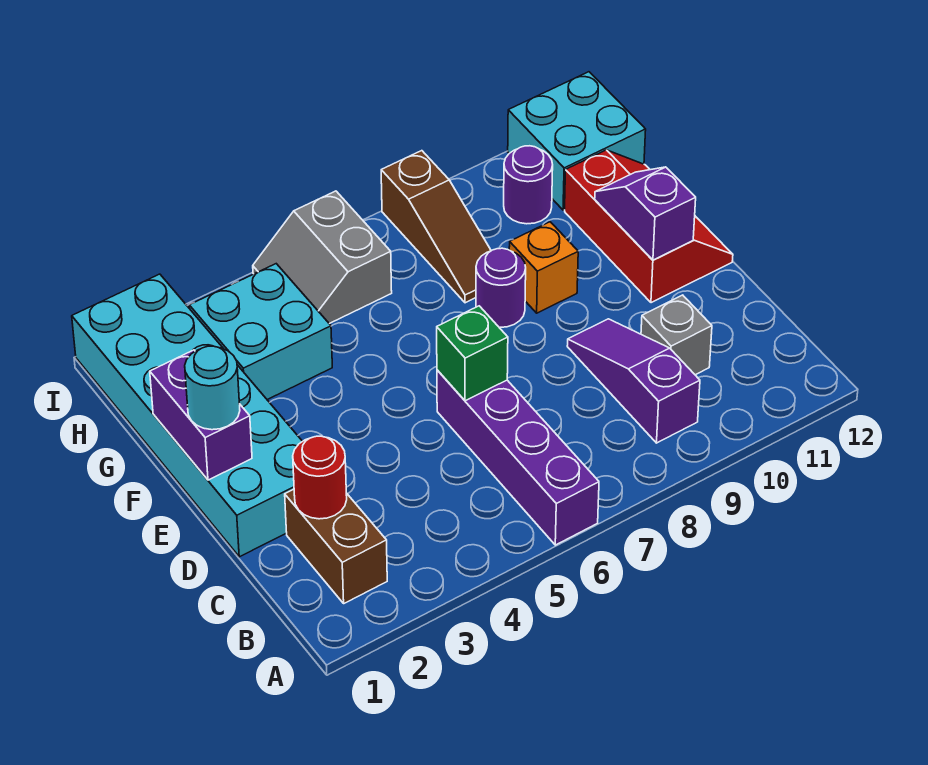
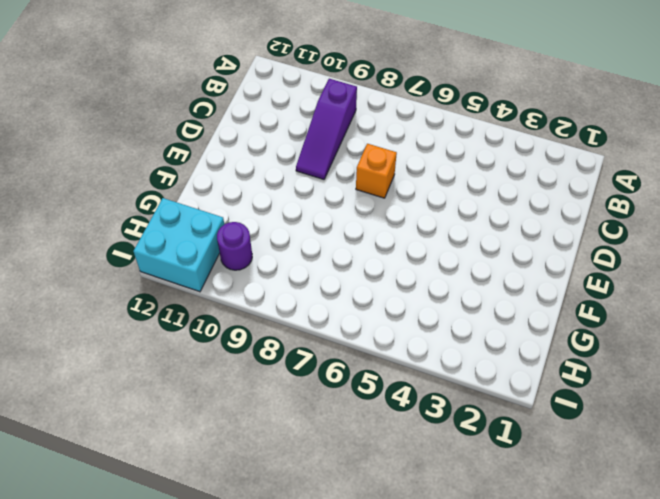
orange 1x1 brick [356,144,397,198] -> orange 1x1 brick moved to [509,222,578,313]
none -> purple 1x4 brick [437,370,599,545]
none -> brown 1x2 brick [285,489,387,603]
none -> grey 1x1 brick [641,295,712,375]

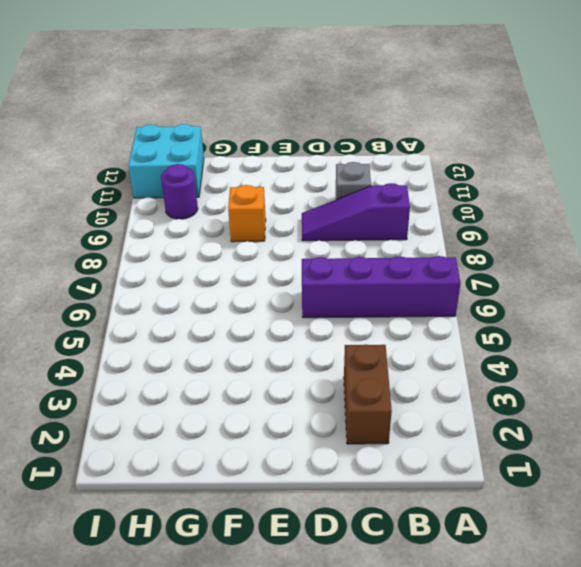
brown 1x2 brick [344,345,392,444] -> brown 1x2 brick turned to [285,489,387,603]
none -> cyan 2x6 brick [72,274,302,557]
none -> red 2x3 slope [565,150,733,303]
none -> purple 1x1 round brick [476,248,526,328]

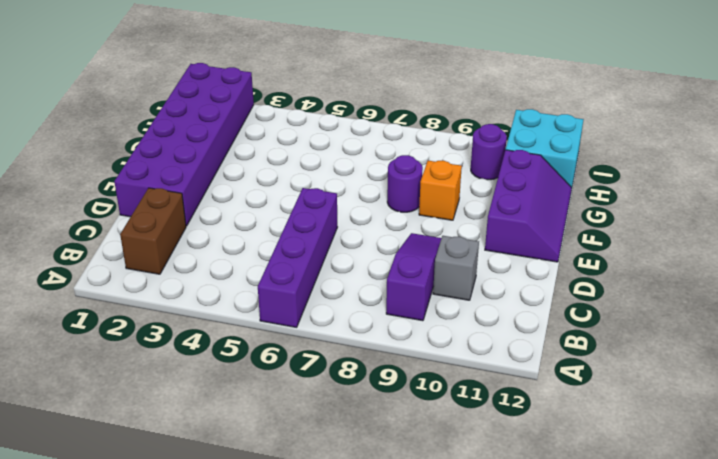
purple 2x6 brick [114,63,254,226] -> cyan 2x6 brick [72,274,302,557]
purple 2x3 slope [485,150,572,262] -> red 2x3 slope [565,150,733,303]
none -> cyan 2x2 brick [189,264,332,400]
none -> brown 1x3 slope [381,151,491,303]
none -> grey 2x2 slope [253,191,392,324]

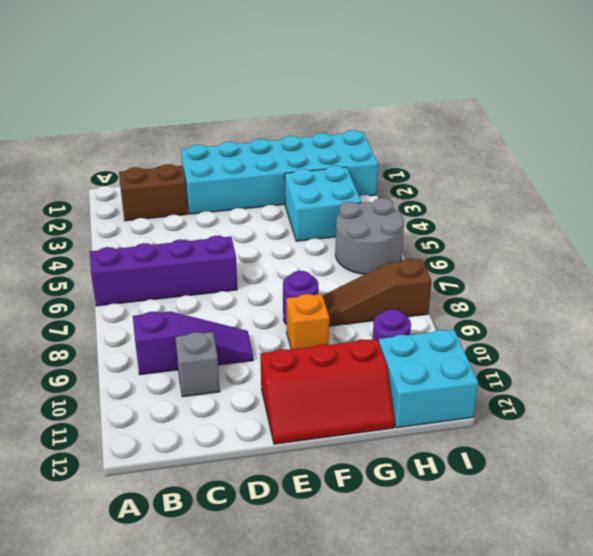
grey 2x2 round brick [335,198,404,274] -> grey 2x2 slope [253,191,392,324]
none -> red 1x1 round brick [293,436,347,519]
none -> green 1x1 brick [437,306,508,401]
none -> purple 1x2 brick [150,350,252,480]

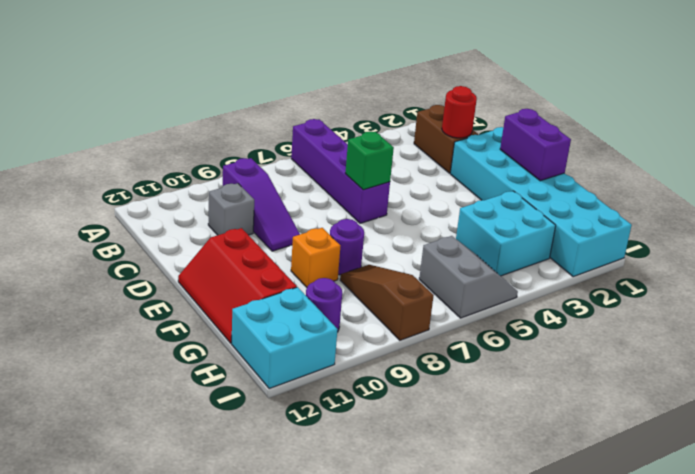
none -> purple 1x2 slope [595,167,696,260]
none -> cyan 1x1 round brick [185,346,240,430]

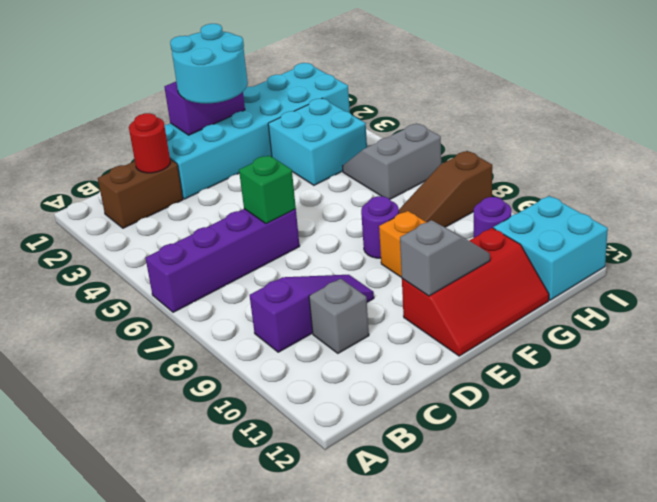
cyan 2x2 round brick [170,24,248,104] -> cyan 1x1 round brick [185,346,240,430]
grey 1x2 slope [400,220,490,296] -> purple 1x2 slope [595,167,696,260]

